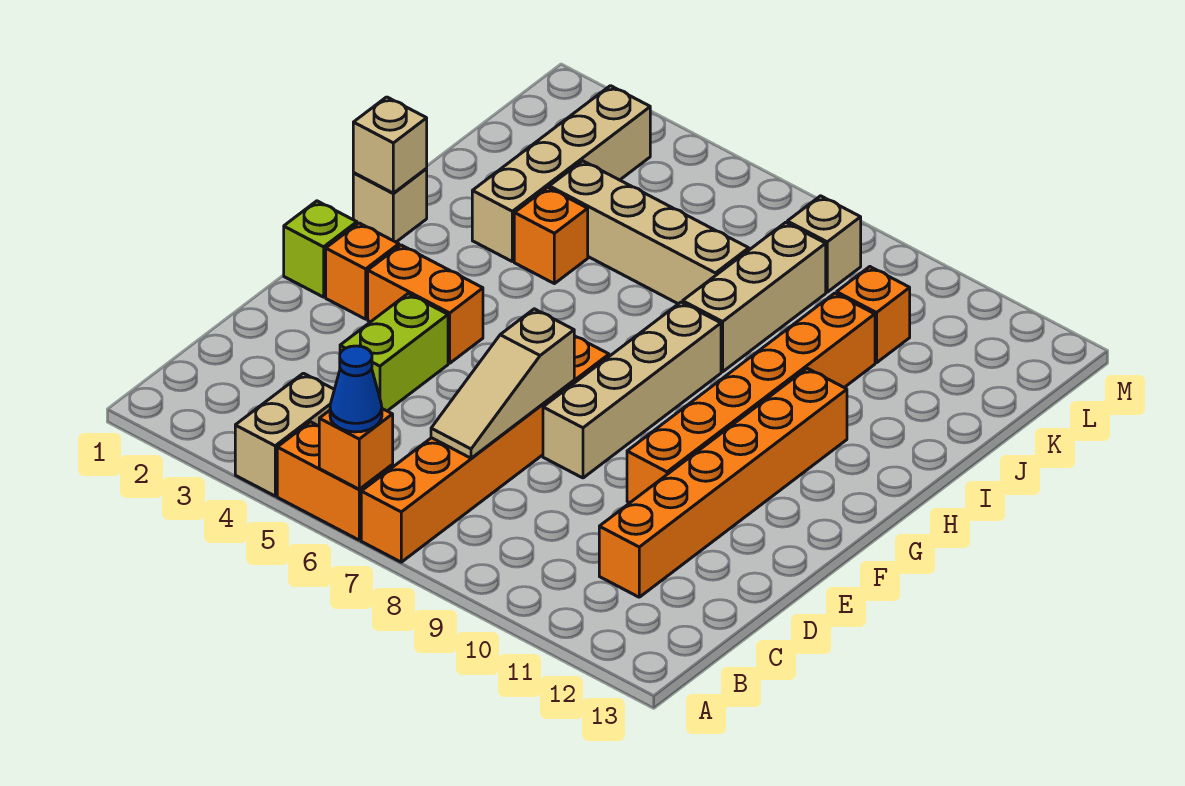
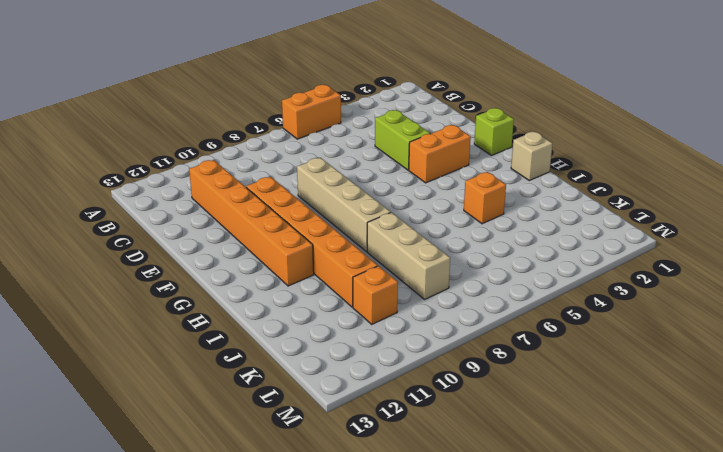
none -> tan 1x2 brick [235,373,334,496]
none -> orange 1x6 brick [361,336,609,562]
none -> orange 1x1 brick [326,223,399,319]

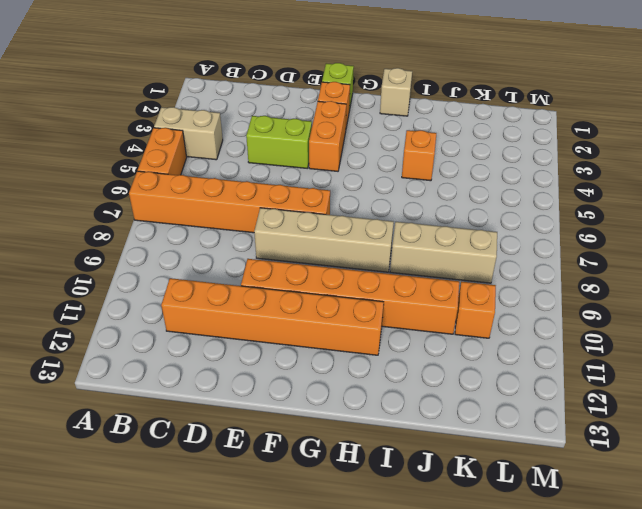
none -> tan 1x4 brick [472,86,650,261]
none -> tan 1x4 brick [549,161,749,304]
none -> tan 1x1 brick [787,196,861,292]

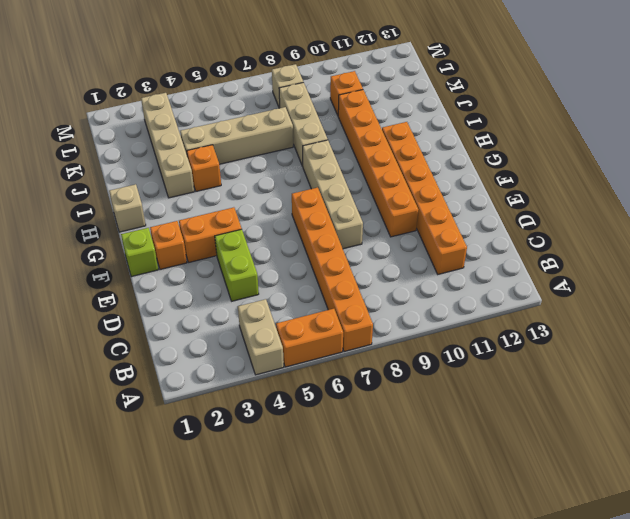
none -> orange 1x1 brick [319,409,393,489]
none -> tan 1x3 slope [431,309,574,458]
none -> tan 1x1 brick [353,97,427,193]

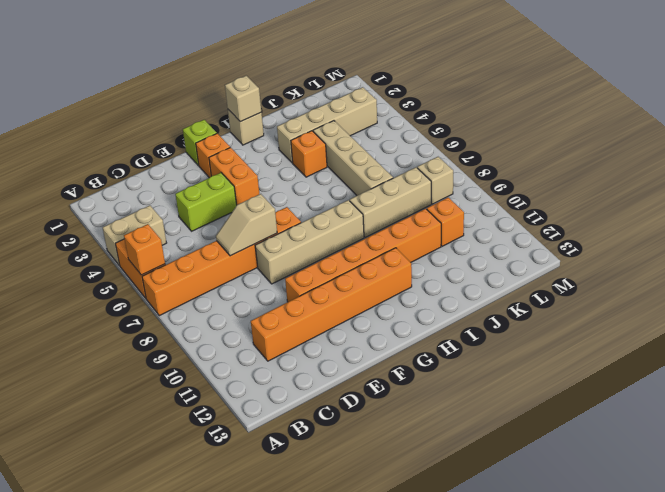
tan 1x2 slope [216,194,277,256] -> tan 1x3 slope [431,309,574,458]
none -> blue 1x1 cone [330,346,382,432]

